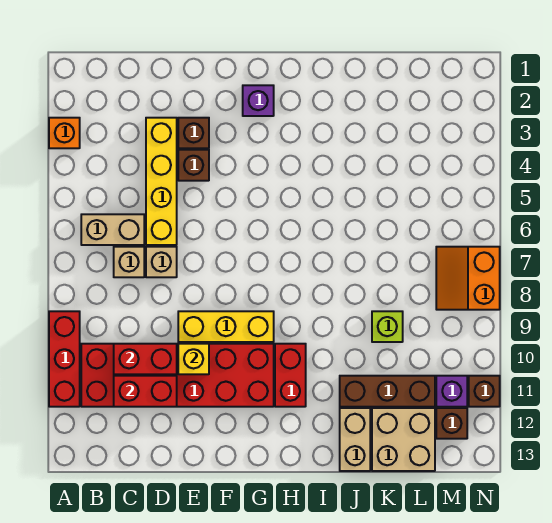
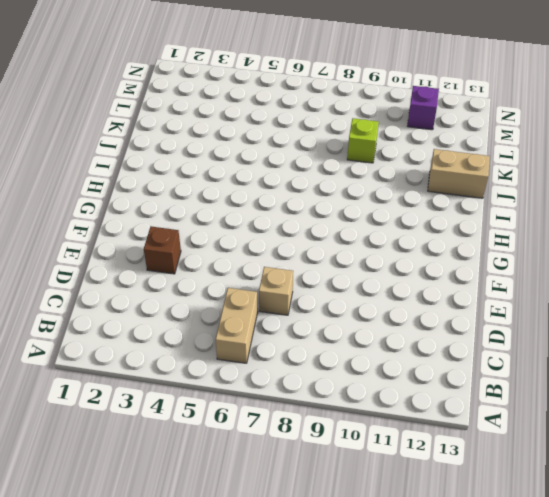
none -> orange 1x1 brick [49,118,80,148]
none -> red 1x3 brick [49,311,80,407]
none -> red 2x6 brick [81,344,274,407]

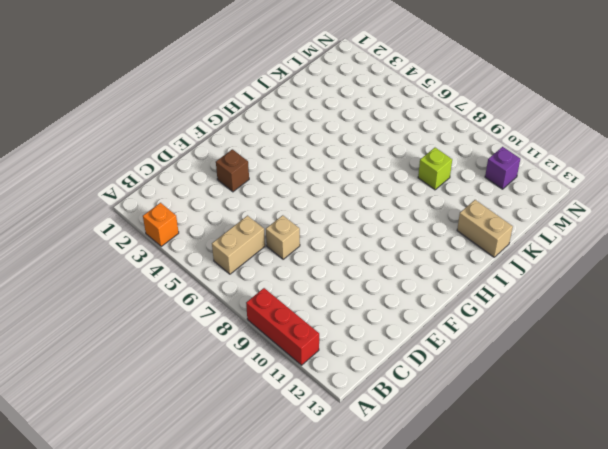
none -> red 2x6 brick [81,344,274,407]
none -> tan 1x1 brick [114,247,144,277]
none -> yellow 1x4 brick [146,118,177,245]

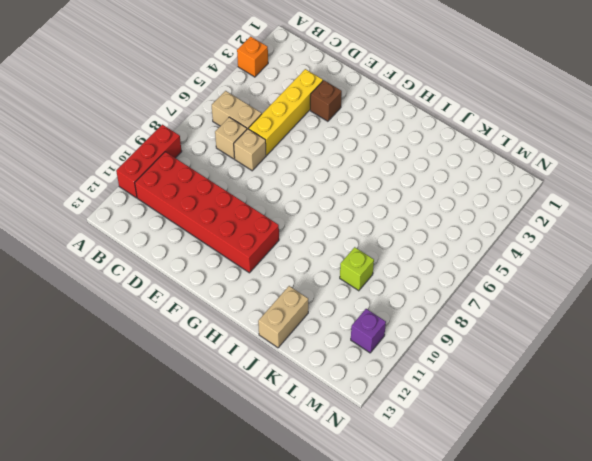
none -> brown 1x1 brick [178,150,209,181]
none -> yellow 1x3 brick [178,311,274,342]
none -> purple 1x1 brick [243,85,274,116]

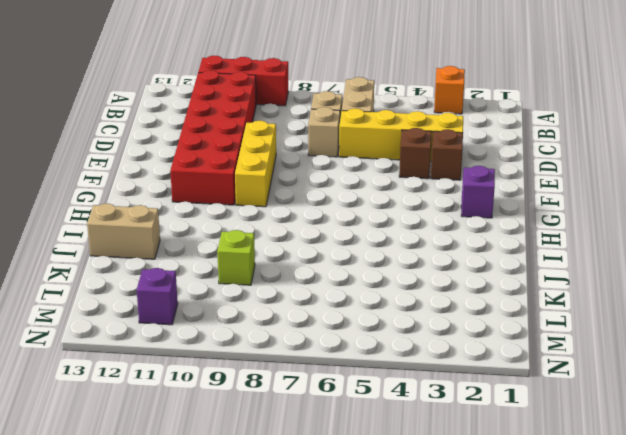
none -> red 1x2 brick [275,344,306,407]
none -> brown 1x3 brick [340,376,435,407]
none -> tan 2x2 brick [372,408,435,471]

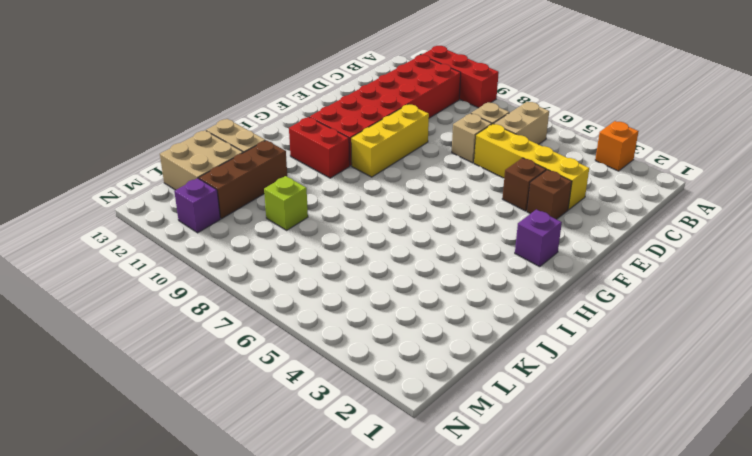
none -> orange 2x2 slope [436,247,500,310]
none -> brown 1x1 brick [436,408,467,439]
none -> brown 1x1 brick [469,376,500,407]

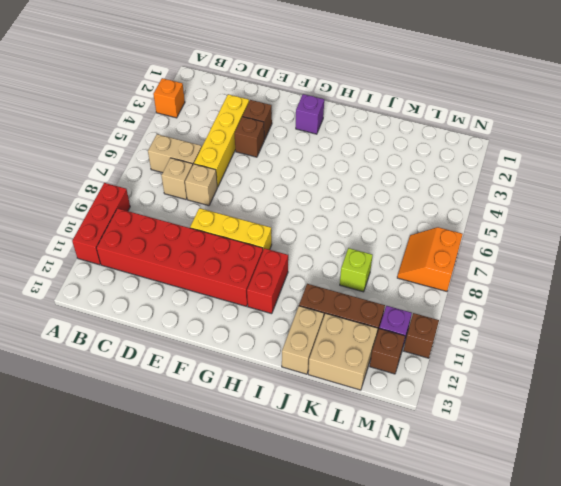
none -> red 1x2 brick [114,344,177,374]
none -> red 1x2 brick [114,376,177,407]
none -> yellow 1x1 brick [178,344,209,374]

